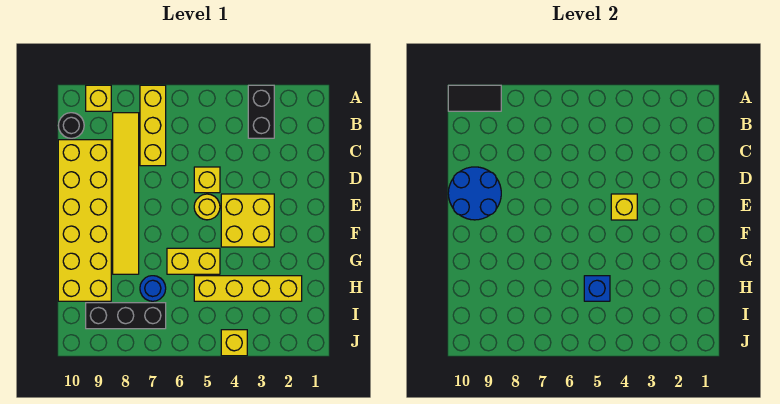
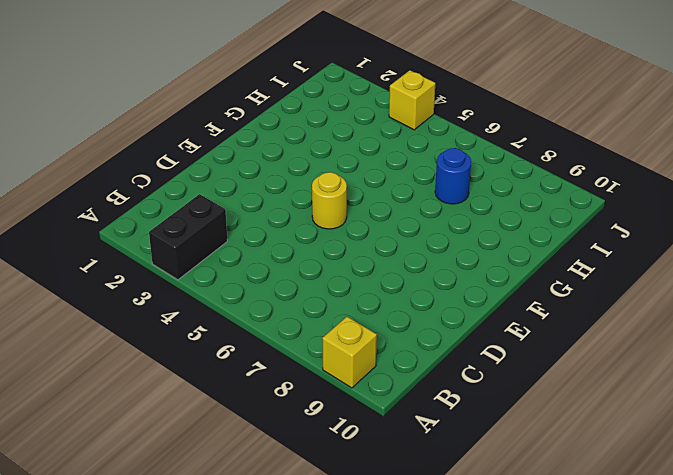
none -> yellow 1x3 brick [140,85,166,166]
none -> yellow 1x6 tile [113,113,139,274]
none -> black 1x1 round brick [58,113,84,138]

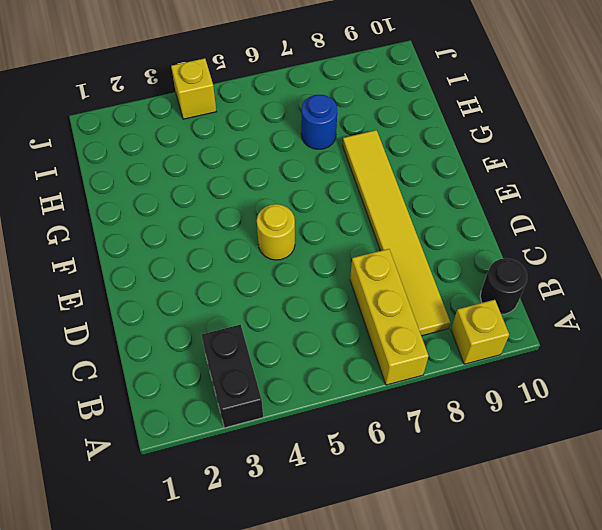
none -> yellow 2x6 brick [58,140,111,301]
none -> yellow 1x1 brick [194,167,220,193]
none -> yellow 2x2 brick [221,194,274,247]

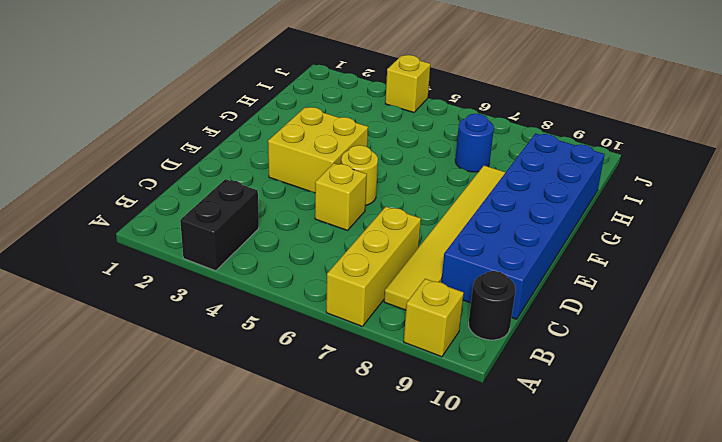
blue 2x6 brick [441,134,605,319] -> yellow 2x6 brick [58,140,111,301]
none -> yellow 1x2 brick [167,248,220,274]
none -> yellow 1x4 brick [194,276,302,301]
none -> black 1x3 brick [86,303,166,329]

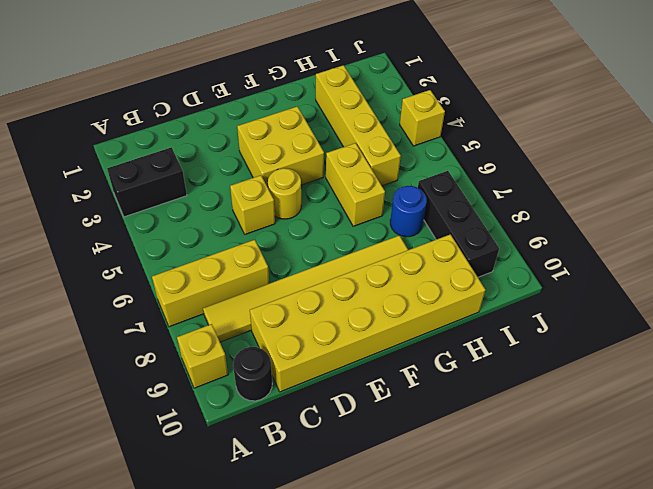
none -> black 1x2 tile [448,85,501,111]
none -> blue 2x2 round brick [448,167,501,220]
none -> yellow 1x1 brick [611,194,637,220]

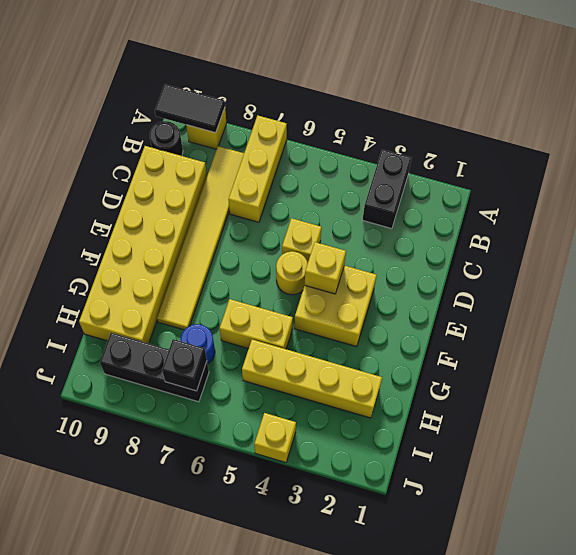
black 1x1 brick [162,339,207,391] -> none
none -> blue 2x2 round brick [448,167,501,220]
none -> blue 1x1 brick [584,276,610,301]

